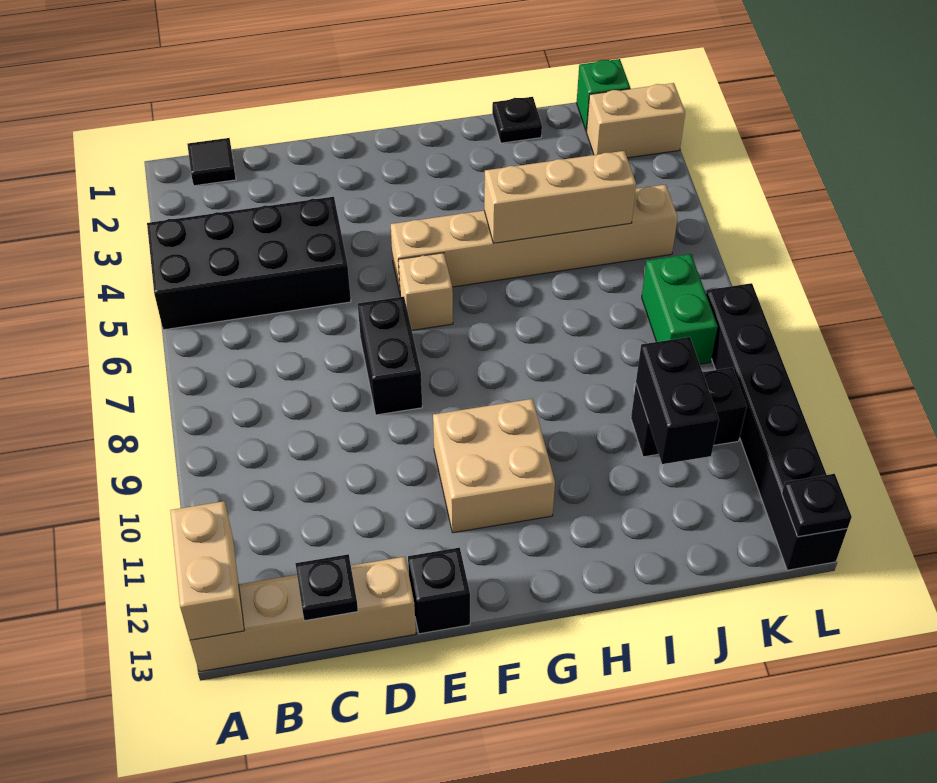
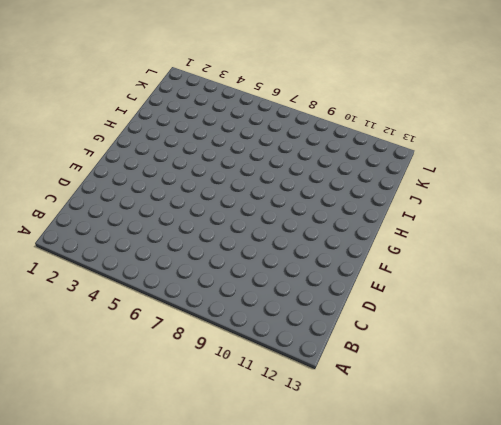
none -> black 2x4 brick [147,197,351,330]
none -> tan 1x4 brick [190,557,416,672]
none -> black 1x1 tile [187,138,236,186]

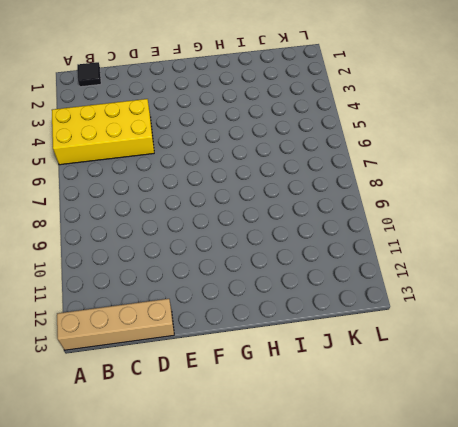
yellow 2x4 brick [52,99,154,165] -> black 2x4 brick [147,197,351,330]
none -> black 1x2 brick [358,297,422,415]
none -> black 1x1 brick [408,548,470,634]
none -> tan 1x6 brick [391,185,678,293]

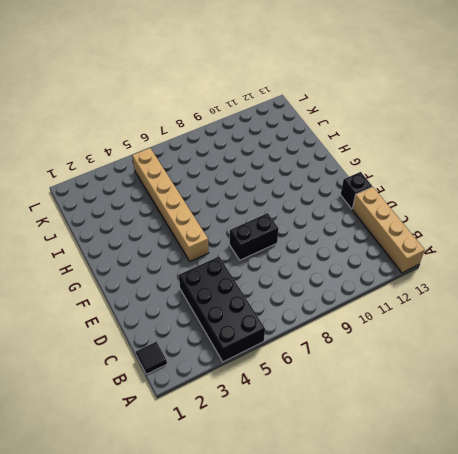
none -> tan 1x1 brick [398,253,453,330]
none -> tan 2x2 brick [433,399,555,533]
none -> black 1x1 plate [492,97,542,143]

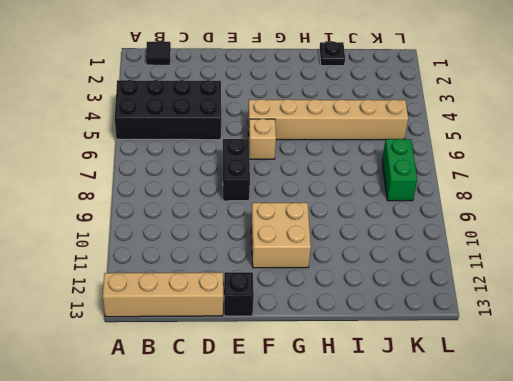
none -> black 1x2 brick [631,367,747,457]
none -> green 1x1 brick [576,59,630,131]
none -> tan 1x2 brick [587,83,685,158]

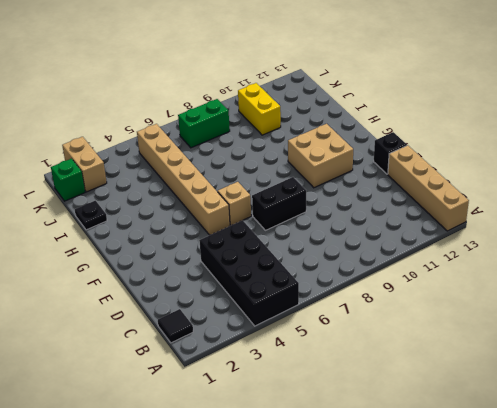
yellow 1x2 brick [238,83,281,135] -> black 1x2 brick [631,367,747,457]
none -> black 1x6 brick [706,283,847,570]
none -> tan 1x2 brick [170,501,244,640]
none -> black 1x1 plate [295,554,358,621]

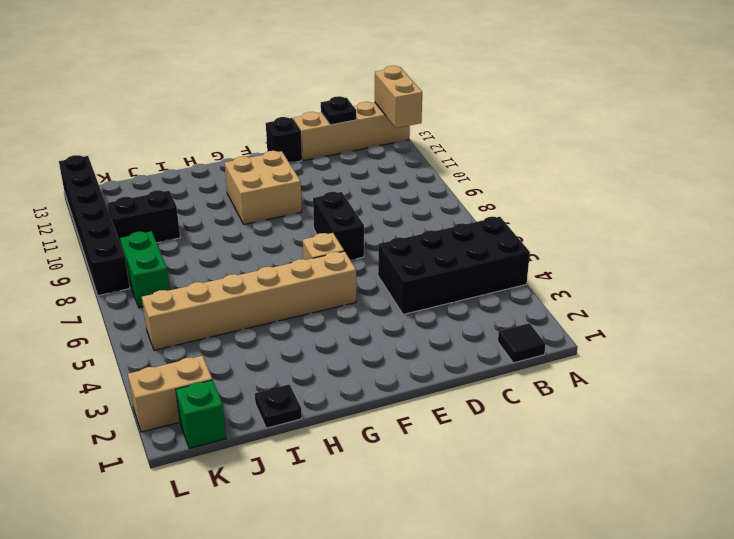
none -> tan 1x3 brick [484,151,636,243]
none -> black 1x2 brick [636,337,719,464]
none -> black 1x1 plate [782,474,852,537]

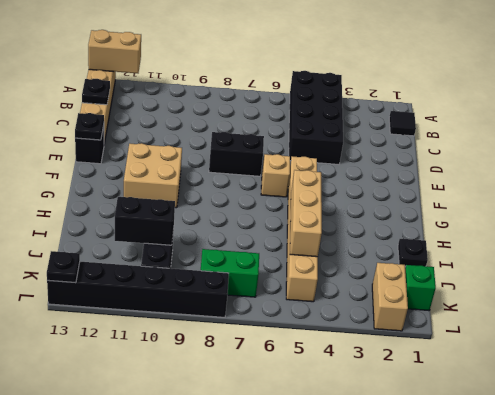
black 1x1 plate [75,113,104,140] -> none

